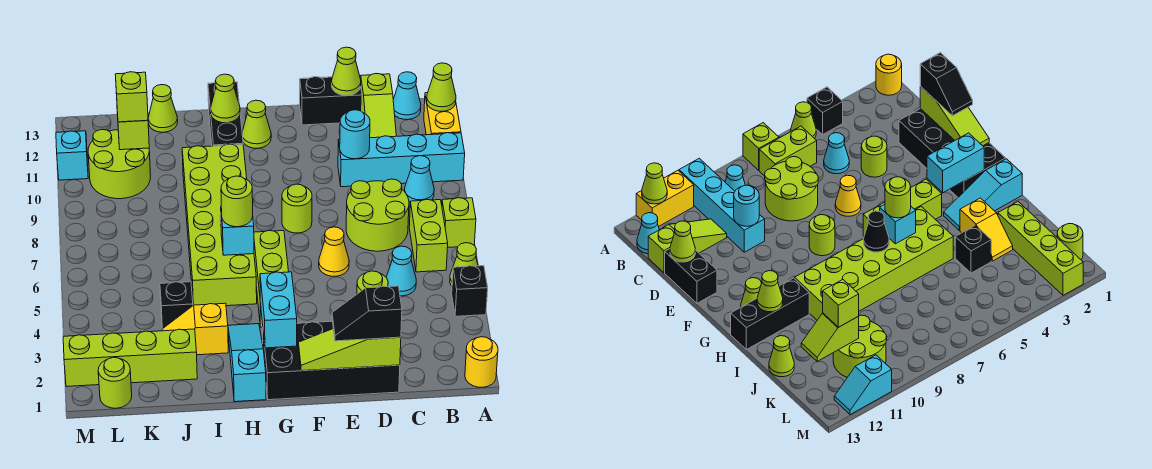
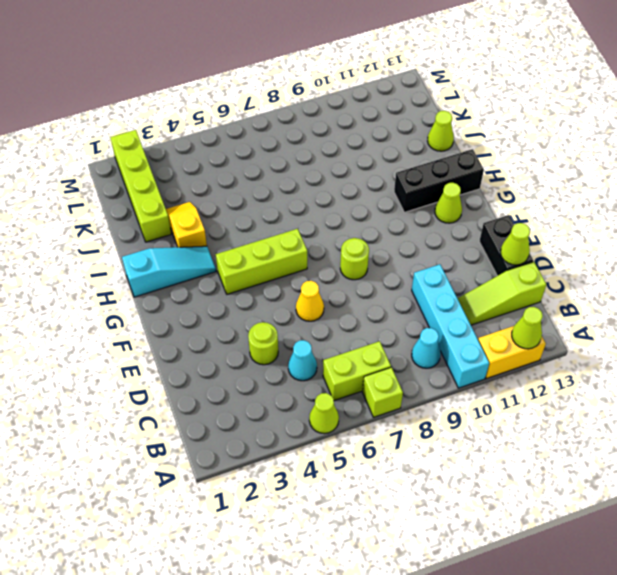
none -> yellow 1x1 round brick [465,337,498,387]
none -> black 1x1 brick [452,266,488,316]
none -> cyan 1x1 cone [393,72,421,120]
none -> lime 2x2 round brick [346,179,409,251]

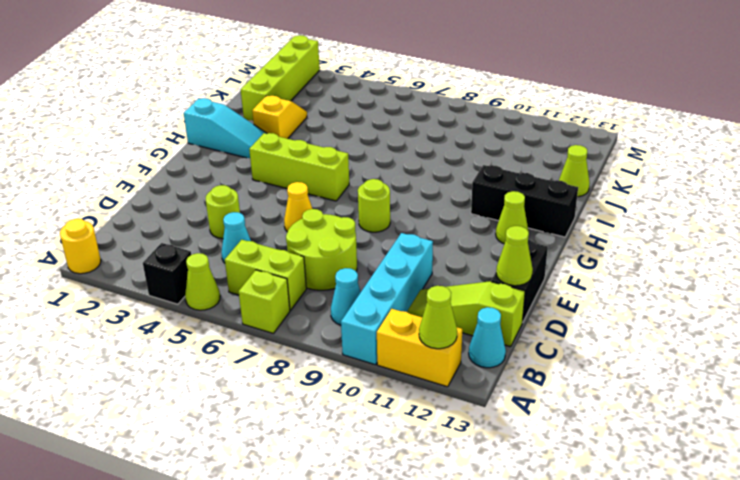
none -> black 2x4 brick [263,321,400,400]
none -> lime 2x6 brick [182,144,257,306]
none -> black 1x1 brick [160,282,193,329]
none -> lime 2x2 round brick [88,130,151,199]

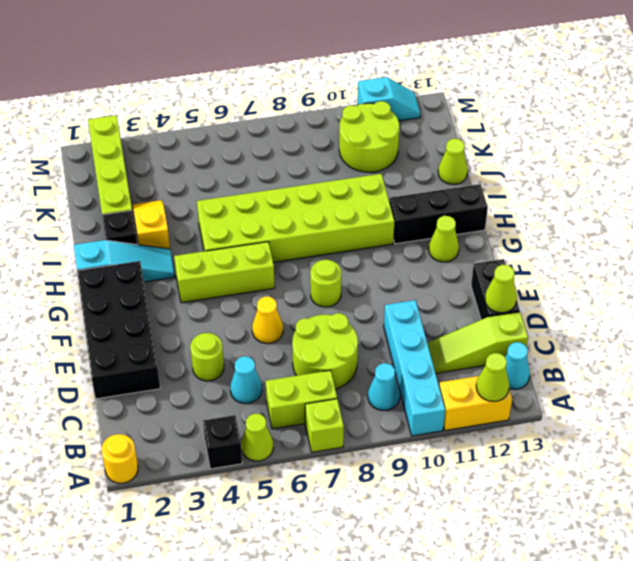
black 1x1 brick [102,210,137,244] -> black 1x1 brick moved to [160,282,193,329]
none -> lime 1x1 round brick [98,357,132,408]
none -> lime 1x3 slope [298,329,401,371]
none -> cyan 1x1 round brick [340,110,370,159]
none -> cyan 1x2 brick [260,272,297,348]

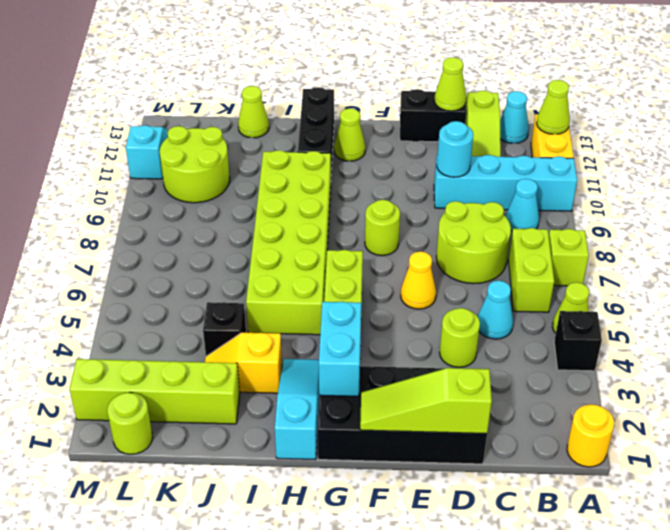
none -> cyan 1x1 brick [221,208,254,255]
none -> black 1x1 cone [864,211,889,252]
none -> lime 1x1 cone [211,74,240,123]
none -> lime 1x2 slope [117,113,149,150]

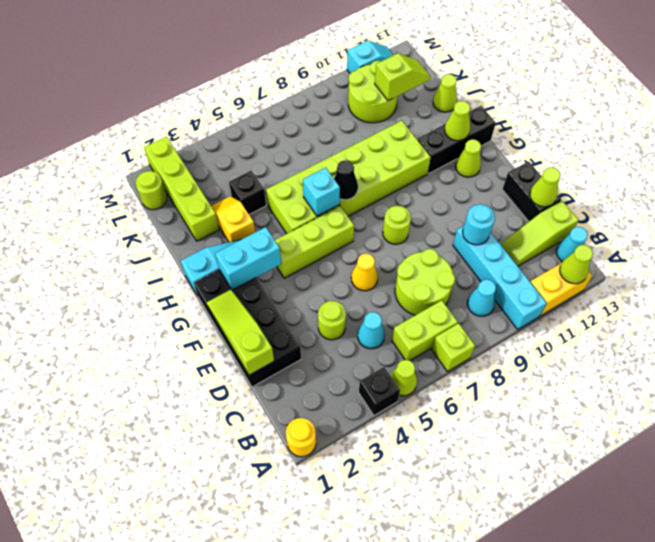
none -> black 1x2 slope [332,286,402,341]
none -> lime 1x1 round brick [221,176,253,227]
none -> lime 1x1 brick [115,72,148,122]

